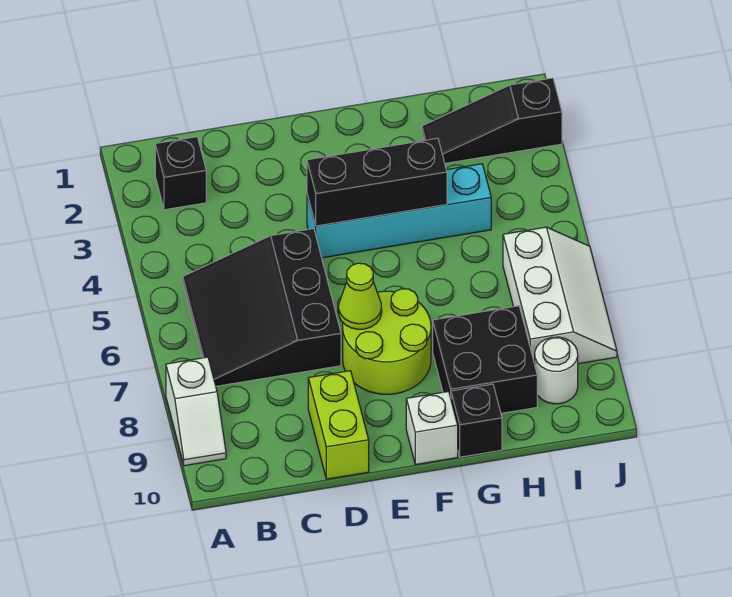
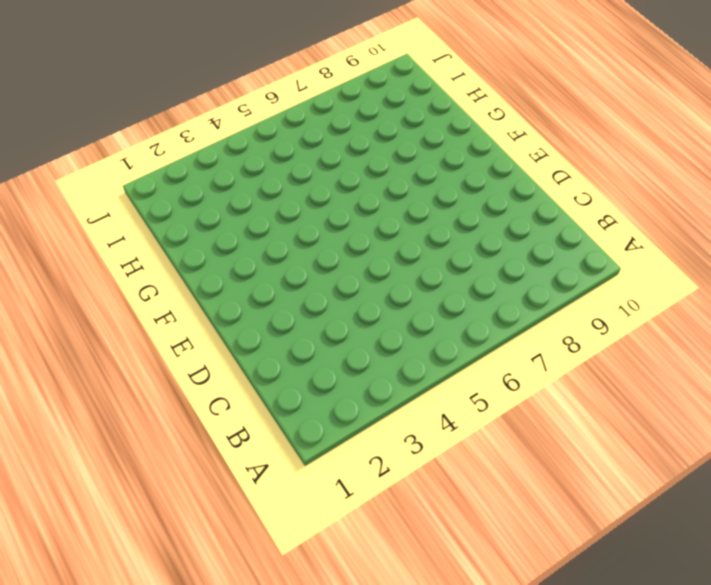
none -> white 1x2 slope [166,357,226,466]
none -> black 1x1 brick [155,137,206,210]
none -> black 3x3 slope [183,229,341,386]

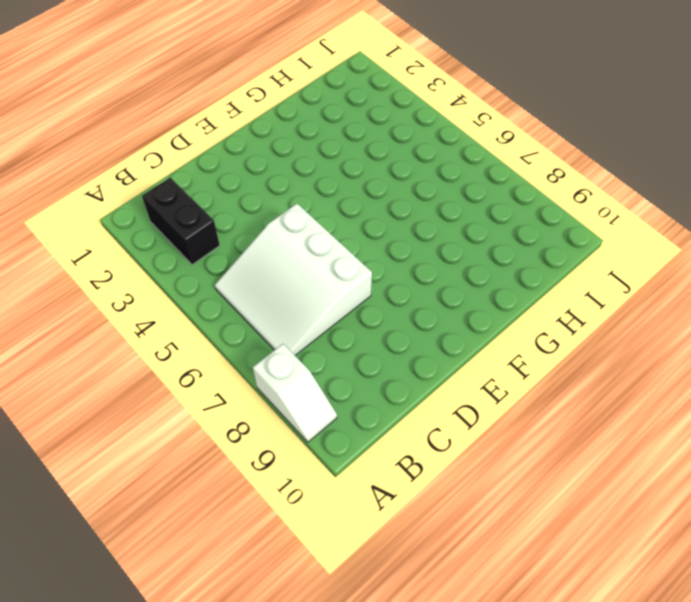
black 1x2 brick [142,177,220,265] -> black 1x1 brick [155,137,206,210]
white 3x3 slope [215,204,372,355] -> black 3x3 slope [183,229,341,386]
none -> lime 1x2 brick [308,371,369,479]
none -> cyan 1x4 brick [307,164,491,258]
none -> lime 2x2 round brick [343,289,431,394]

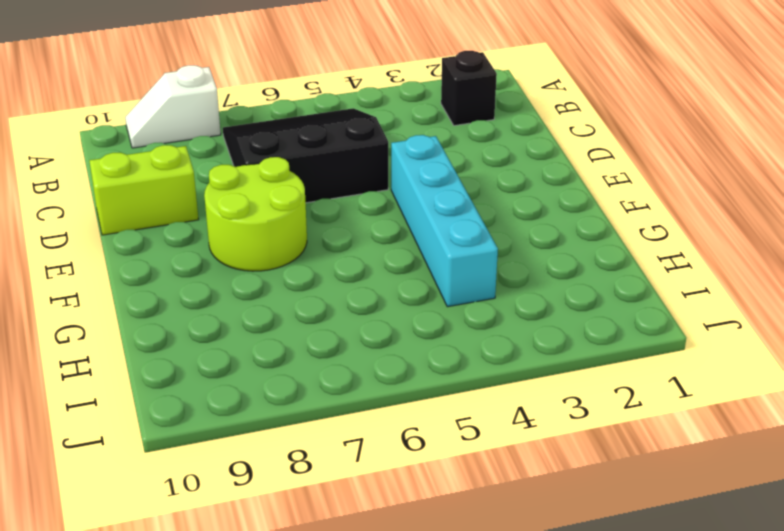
none -> white 1x1 brick [406,391,458,465]
none -> black 2x2 brick [433,306,537,413]
none -> black 1x1 brick [451,384,502,457]

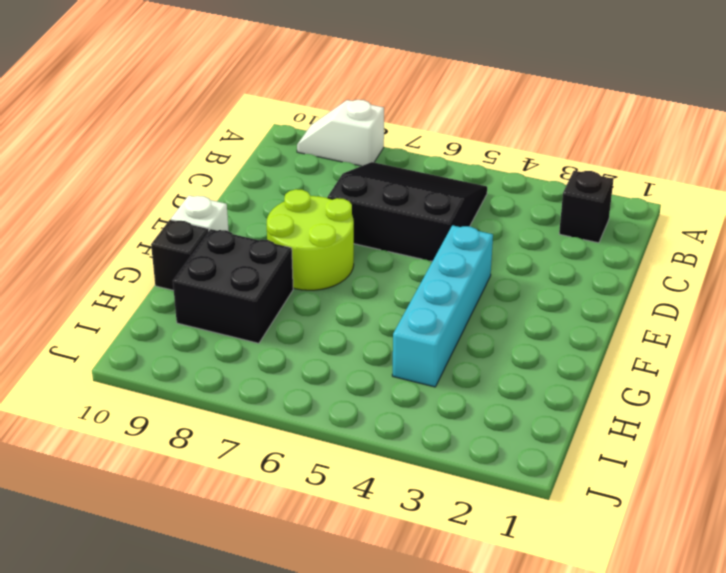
none -> lime 1x2 brick [308,371,369,479]
none -> black 1x3 slope [422,78,562,163]
none -> white 2x3 slope [503,227,617,364]

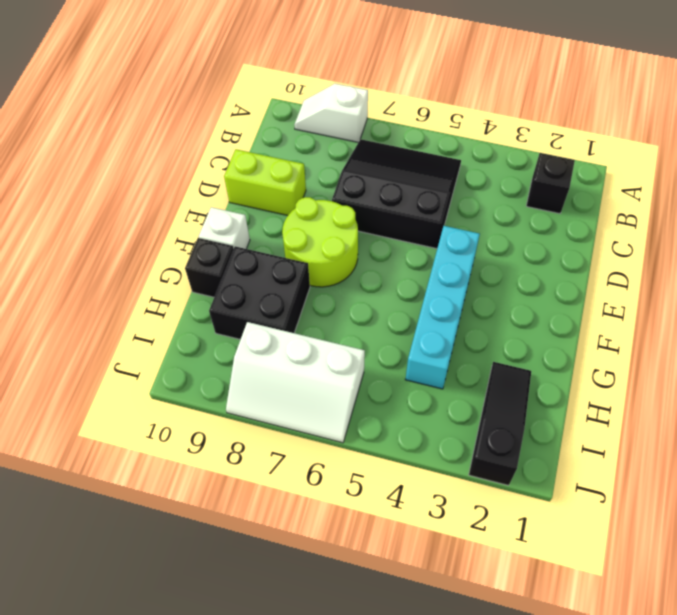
none -> white 1x1 round brick [535,337,578,404]
none -> black 1x3 brick [307,138,447,226]
none -> lime 1x1 cone [339,263,382,329]

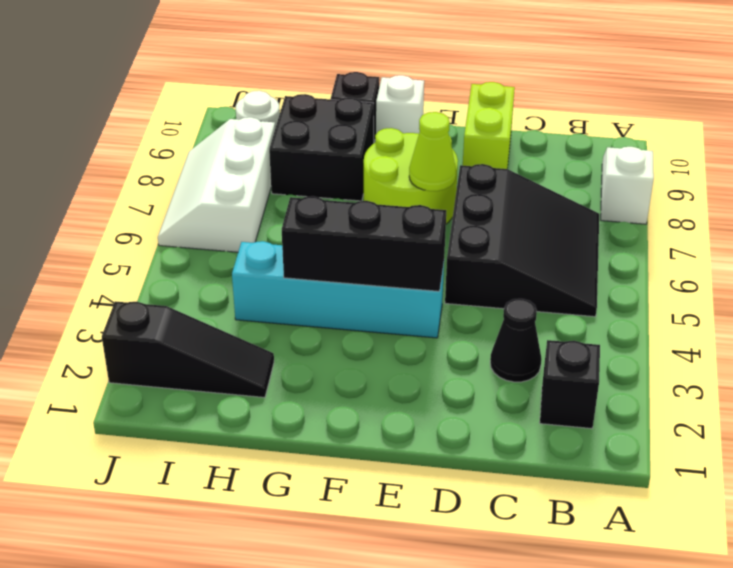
black 1x1 cone [490,299,541,382] -> none

